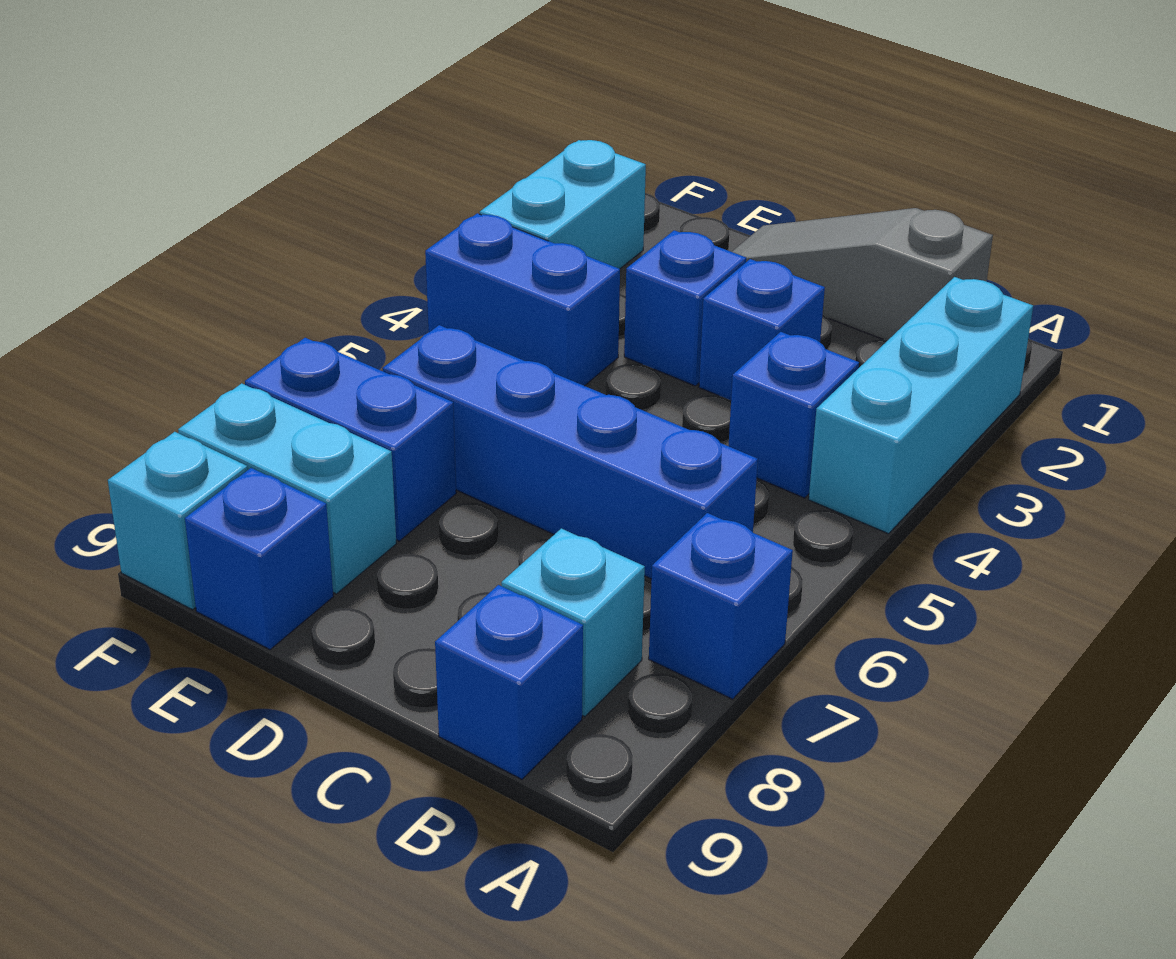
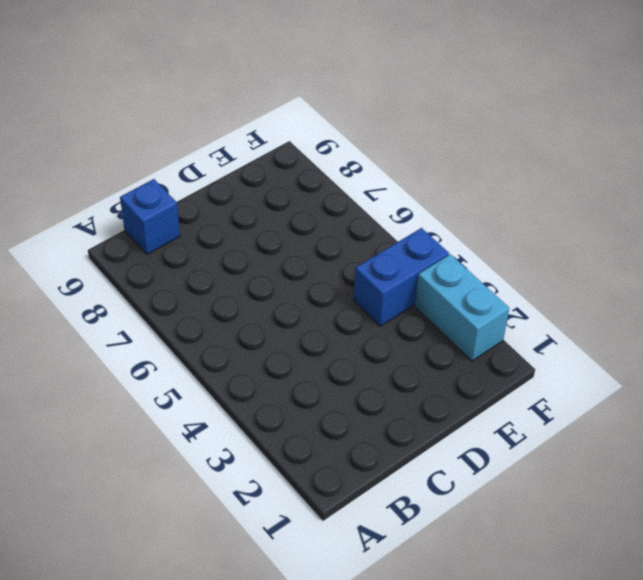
none -> cyan 1x3 brick [809,277,1033,534]
none -> blue 1x1 brick [649,513,793,699]
none -> grey 1x3 slope [732,208,993,340]

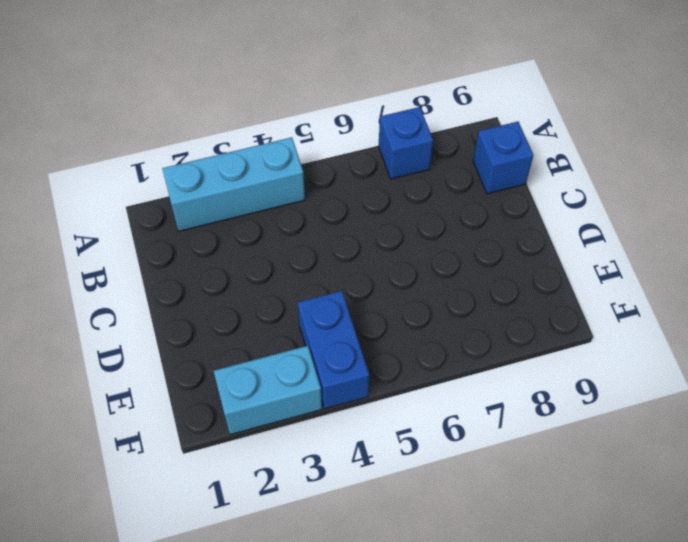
none -> grey 1x3 slope [732,208,993,340]
none -> blue 1x1 brick [729,332,859,498]
none -> blue 1x4 brick [383,325,758,579]

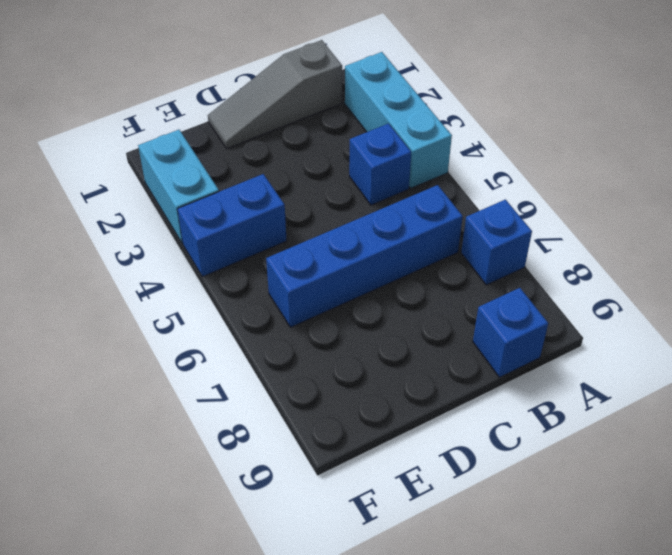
none -> cyan 1x1 brick [501,528,645,717]
none -> blue 1x1 brick [699,259,825,401]
none -> blue 1x1 brick [624,230,746,386]

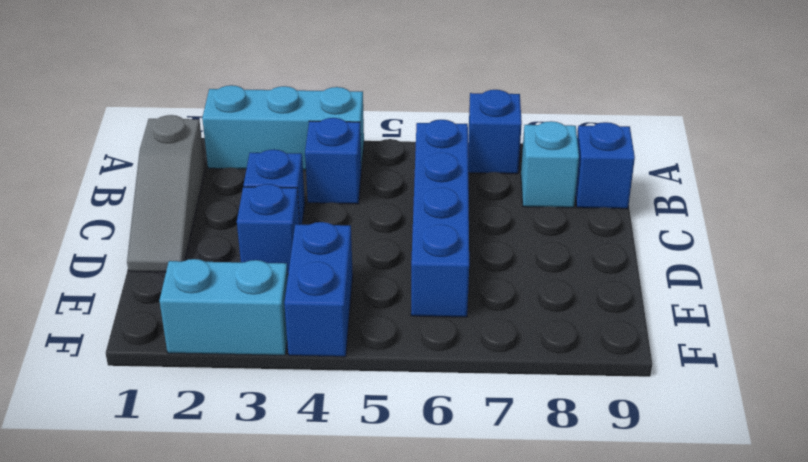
none -> blue 1x2 brick [245,338,456,541]
none -> cyan 1x2 brick [178,383,396,594]
none -> blue 1x1 brick [185,468,333,650]

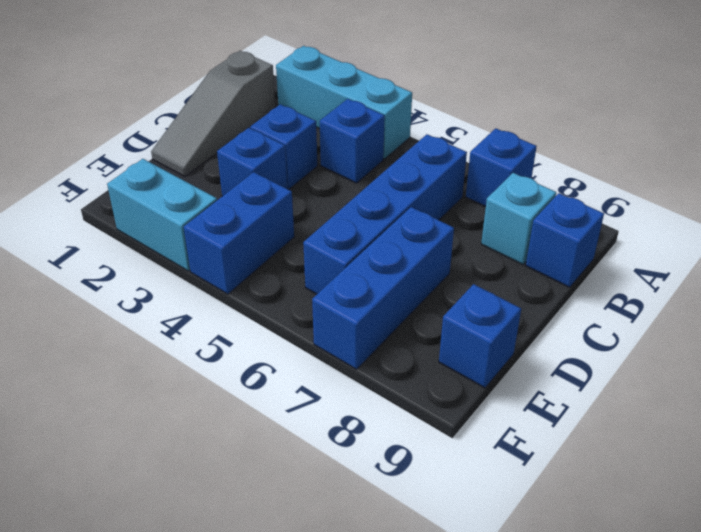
blue 1x3 brick [312,207,454,369] -> blue 1x2 brick [245,338,456,541]
none -> cyan 1x2 brick [178,383,396,594]
none -> cyan 1x1 brick [108,432,248,610]

